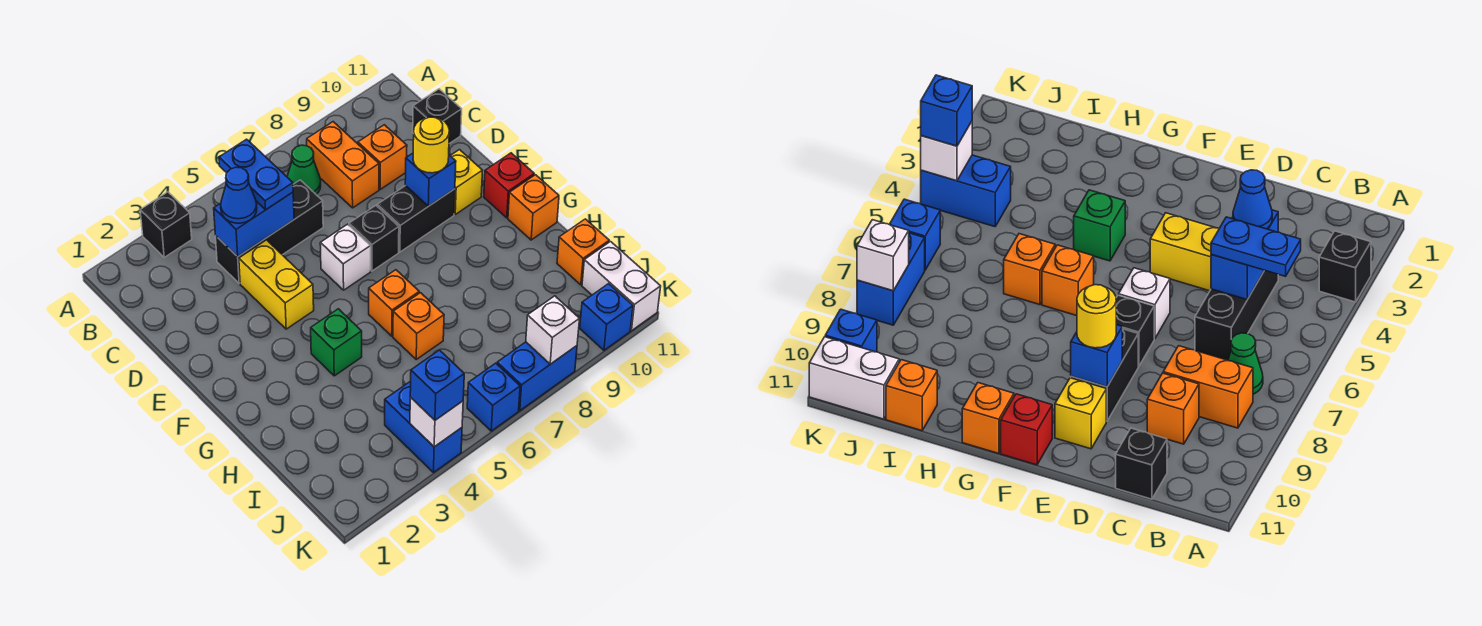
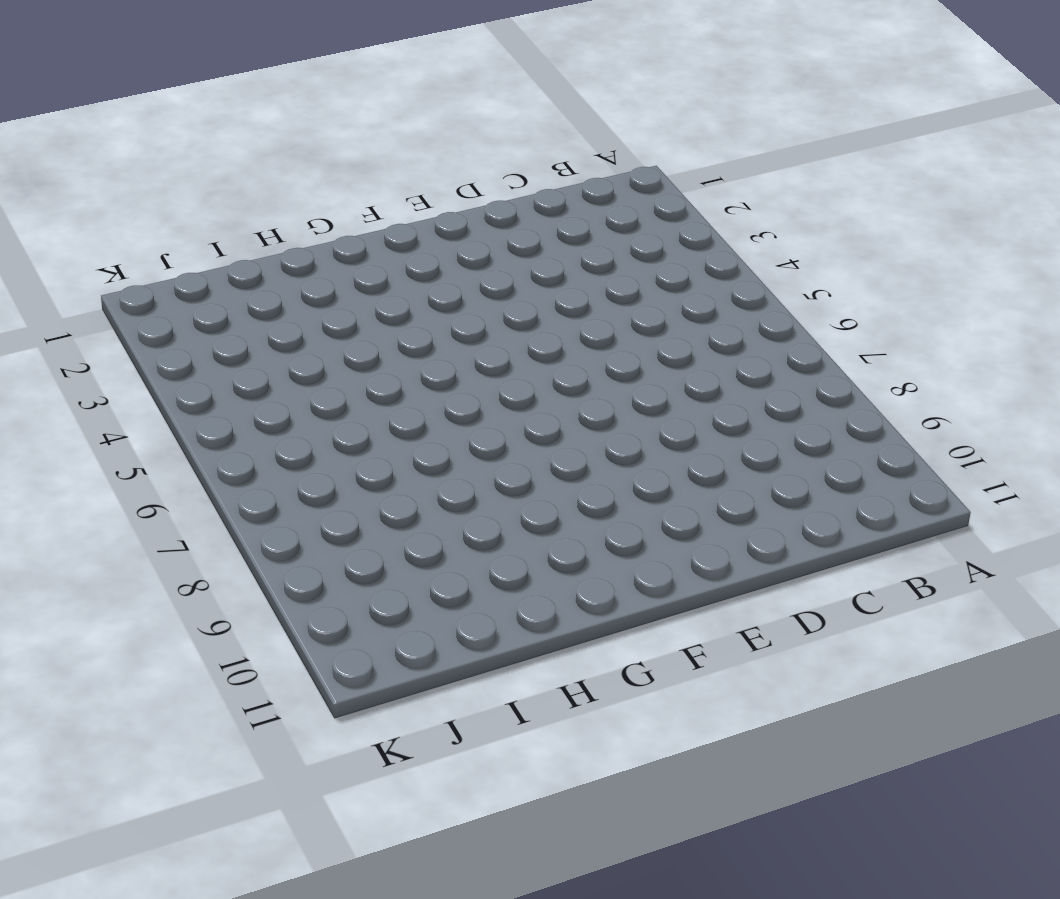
none -> black 1x1 brick [140,192,192,257]
none -> green 1x1 cone [287,145,321,194]
none -> orange 1x2 brick [307,122,379,208]
none -> black 1x3 brick [216,180,323,283]

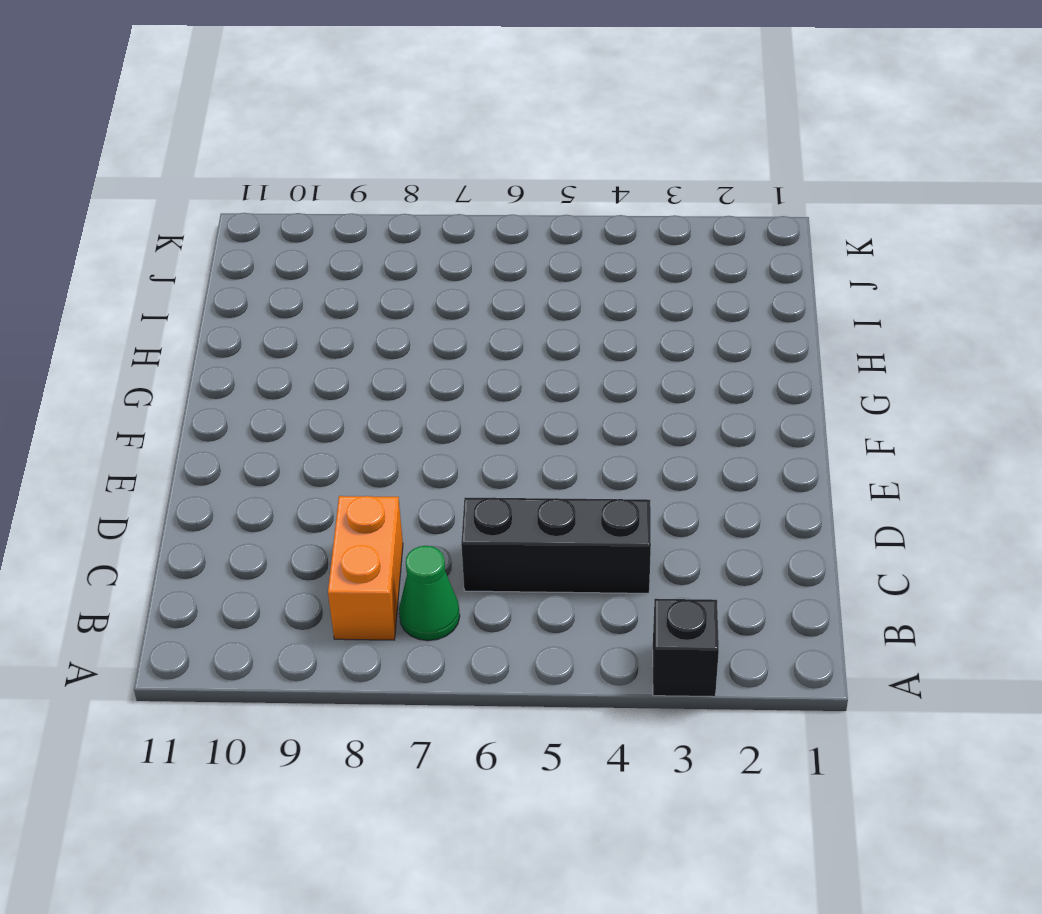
none -> orange 1x1 brick [358,125,407,189]
none -> black 1x1 brick [413,89,462,144]
none -> yellow 1x2 brick [239,240,314,329]
none -> white 1x1 brick [320,224,371,290]

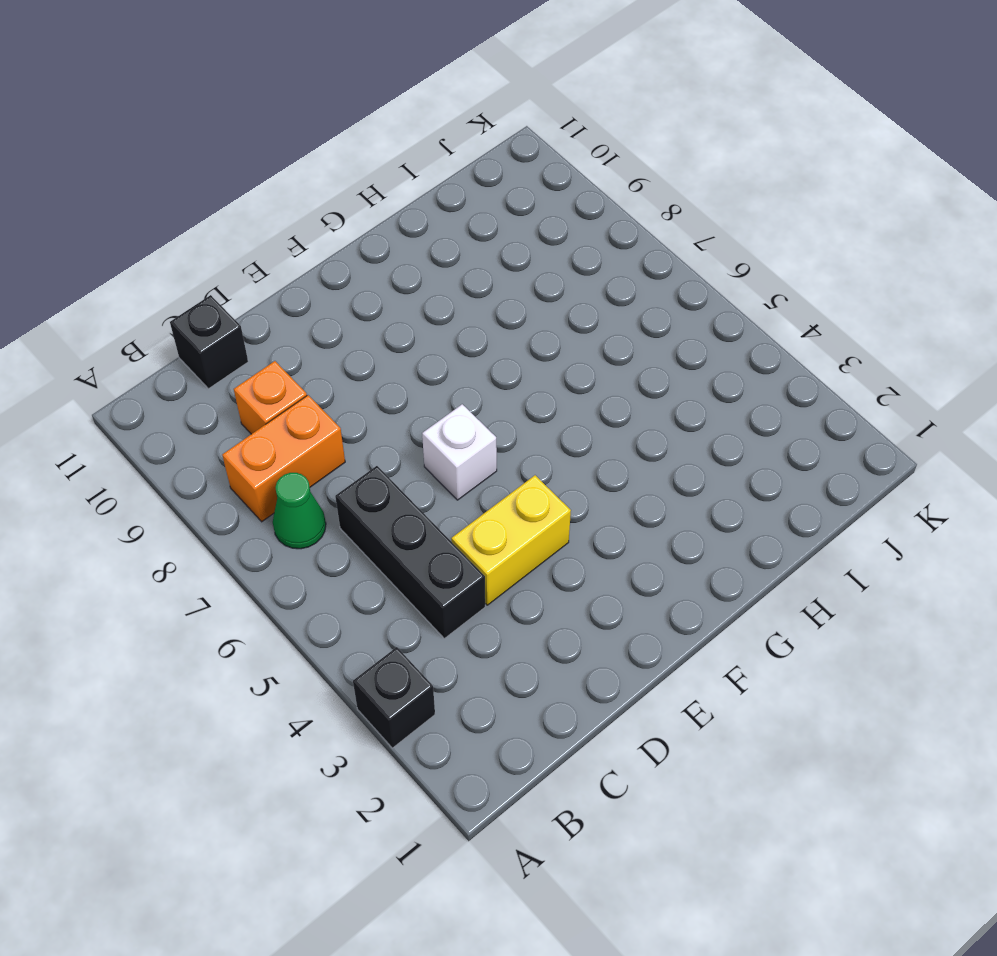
none -> black 1x1 brick [349,206,399,271]
none -> black 1x2 brick [377,186,455,252]
none -> yellow 1x1 brick [450,150,483,214]
none -> red 1x1 brick [484,153,534,218]

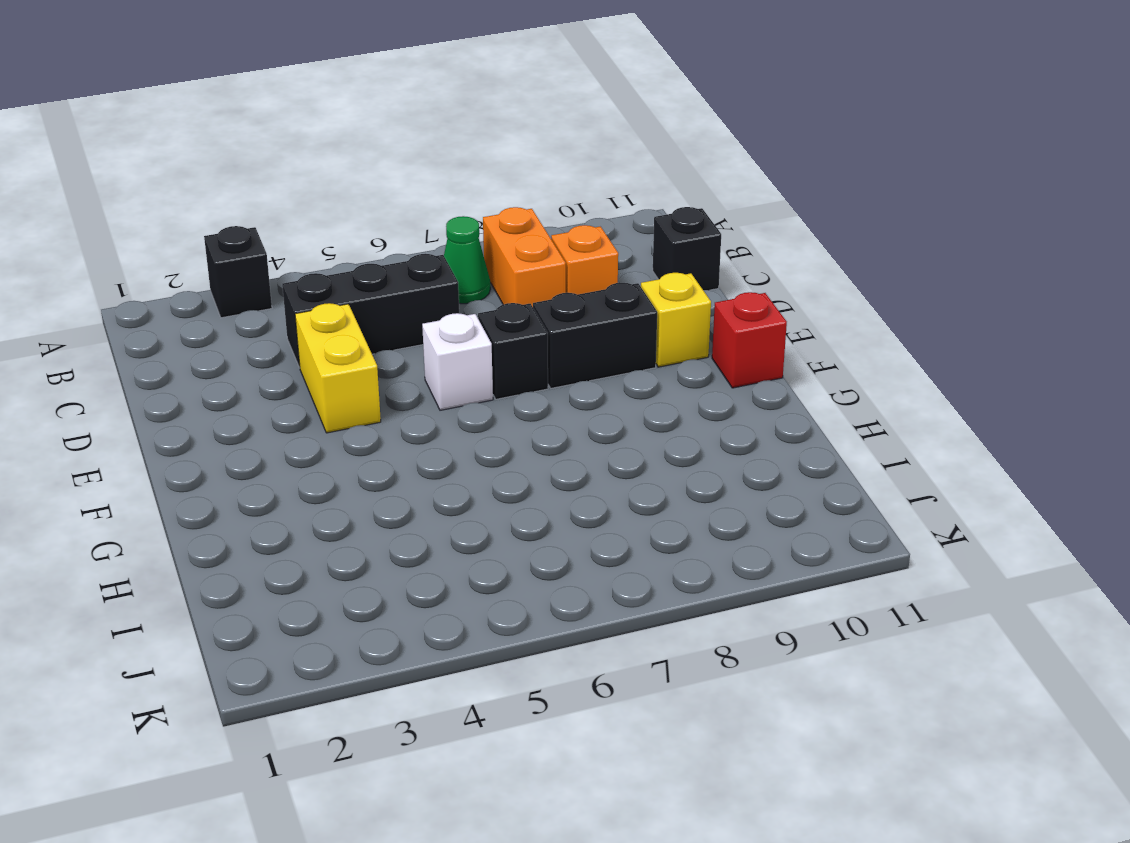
none -> green 1x1 brick [311,309,362,376]
none -> orange 1x1 brick [369,270,419,336]
none -> orange 1x1 brick [508,175,559,240]
none -> orange 1x1 brick [393,293,444,359]

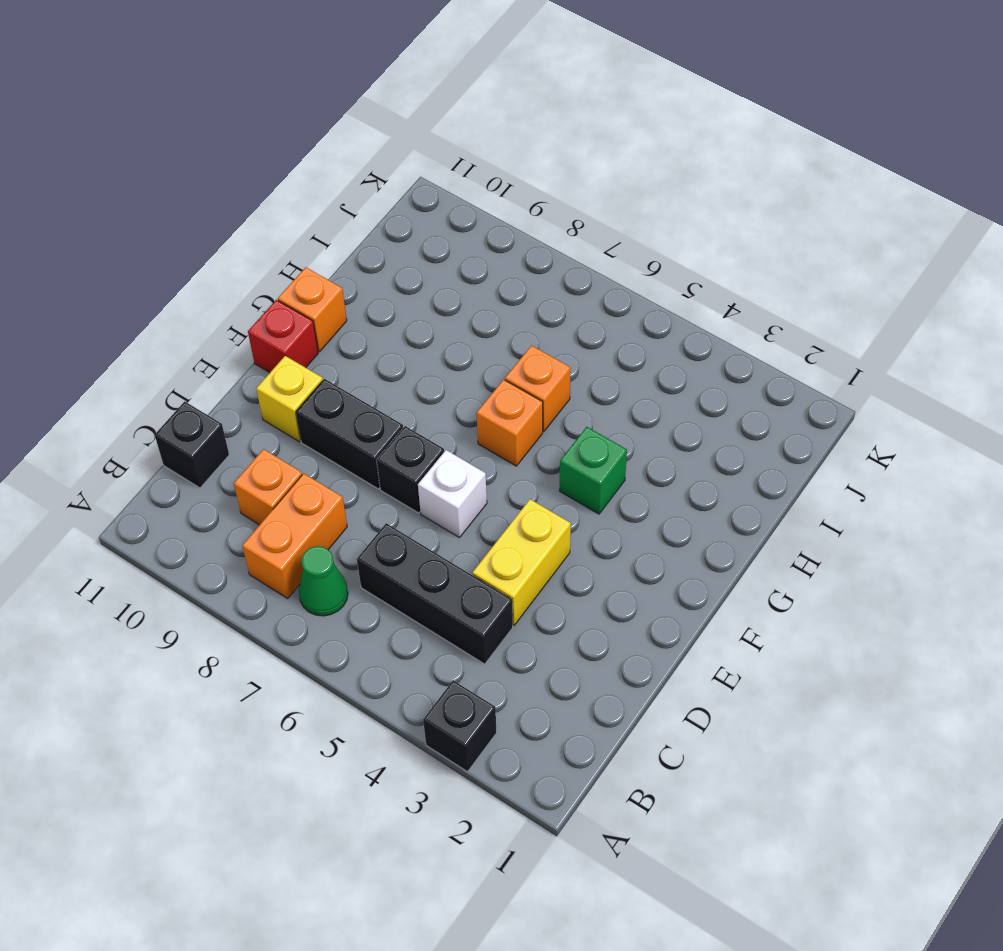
none -> orange 1x1 brick [557,219,609,285]
none -> blue 1x2 brick [385,381,462,473]
none -> white 1x2 brick [582,242,661,331]
none -> blue 1x1 brick [467,363,520,431]

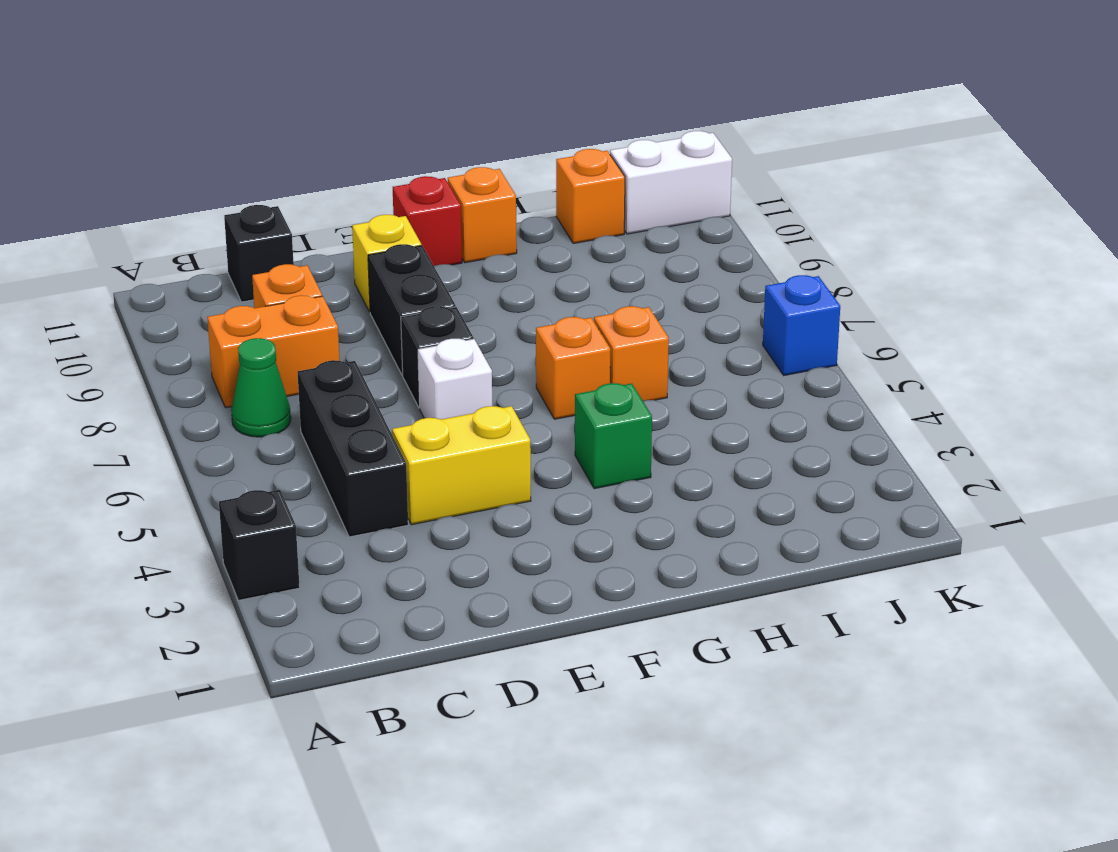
none -> blue 1x2 brick [385,381,462,473]
none -> blue 1x2 brick [497,342,577,411]
none -> blue 1x1 brick [580,284,633,350]
none -> blue 1x2 brick [214,192,294,257]

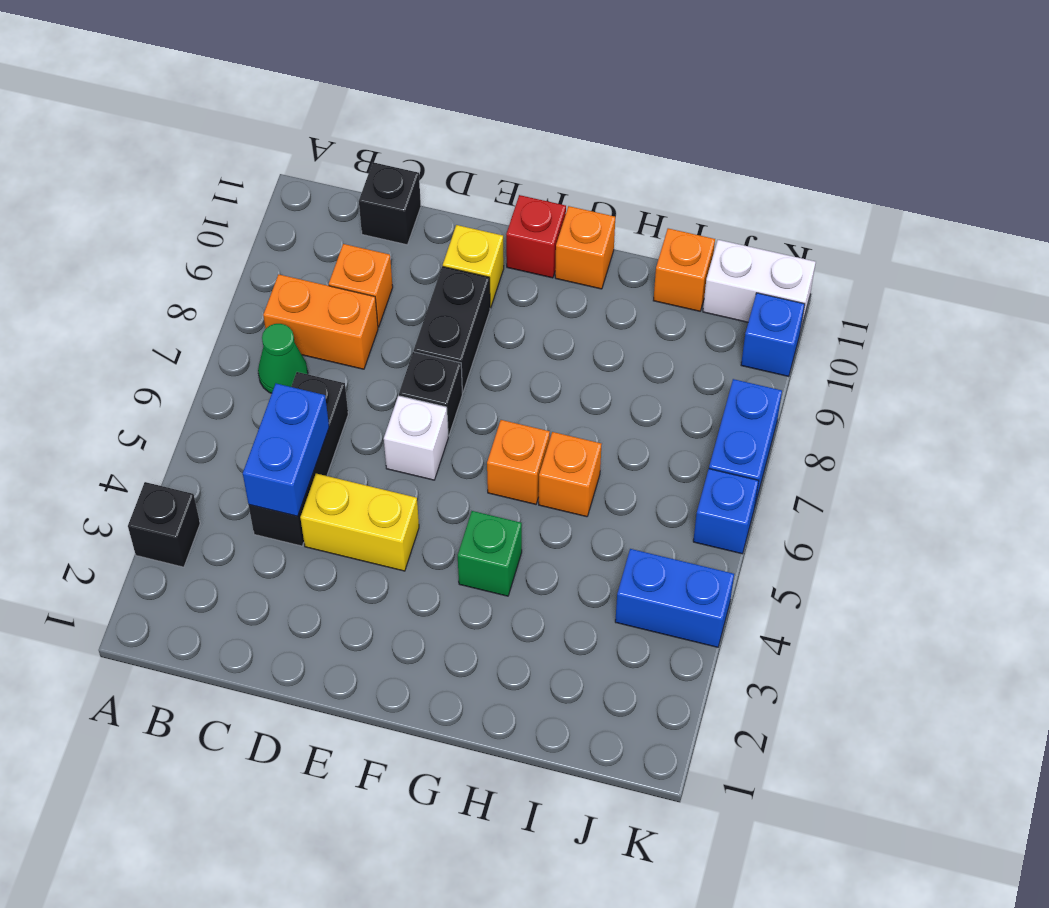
none -> blue 1x1 brick [405,153,456,206]
none -> white 1x1 brick [410,397,463,447]
none -> white 1x1 brick [526,296,580,364]
none -> blue 1x2 plate [219,139,293,210]

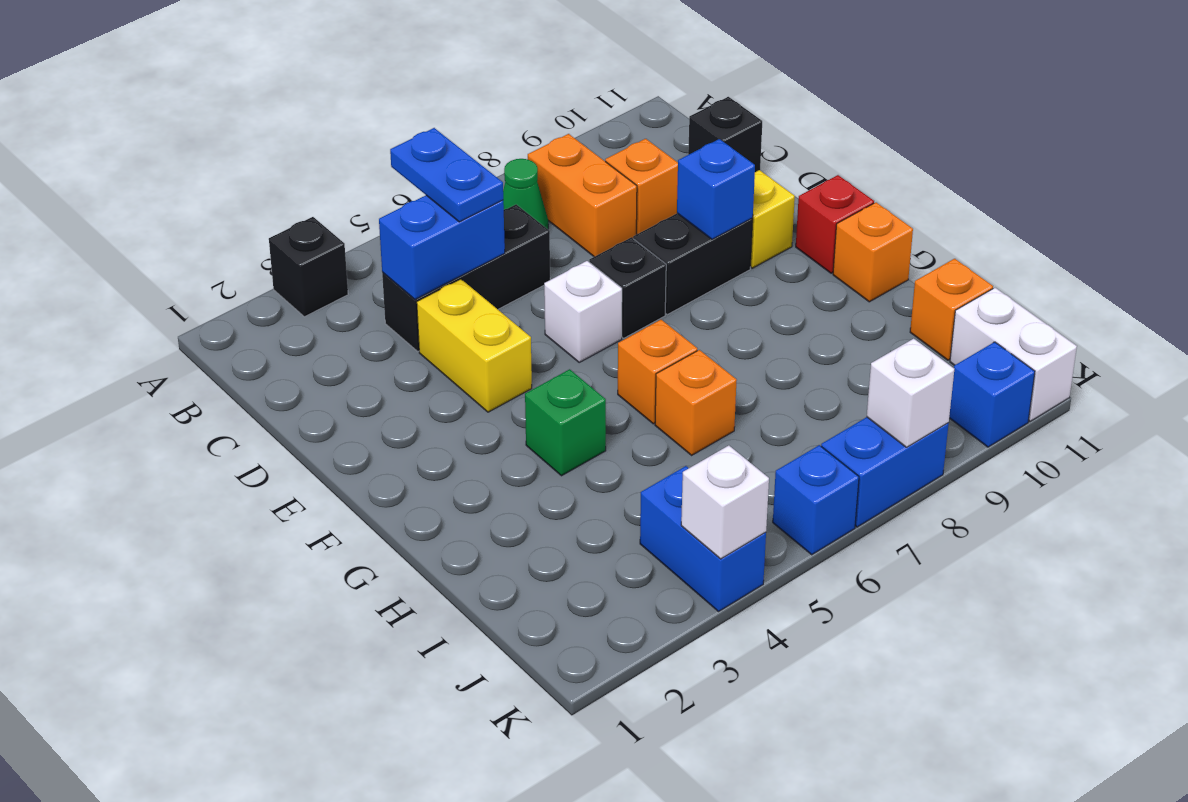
none -> blue 1x1 cone [221,167,257,223]
none -> yellow 1x1 round brick [413,117,449,173]
none -> blue 1x1 brick [410,350,464,420]

